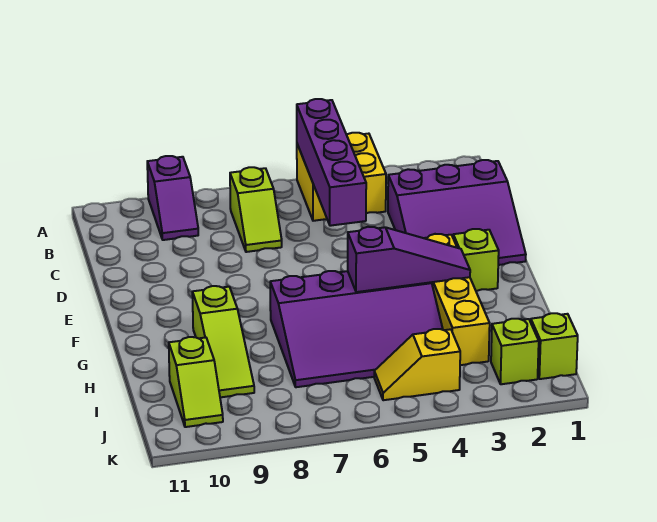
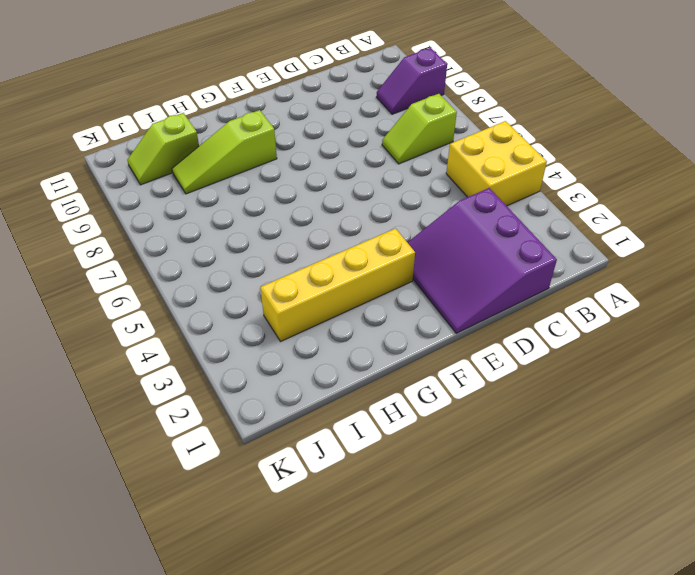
none -> lime 1x1 brick [453,229,499,291]
none -> purple 3x4 slope [270,271,443,387]
none -> lime 1x1 brick [531,313,578,379]

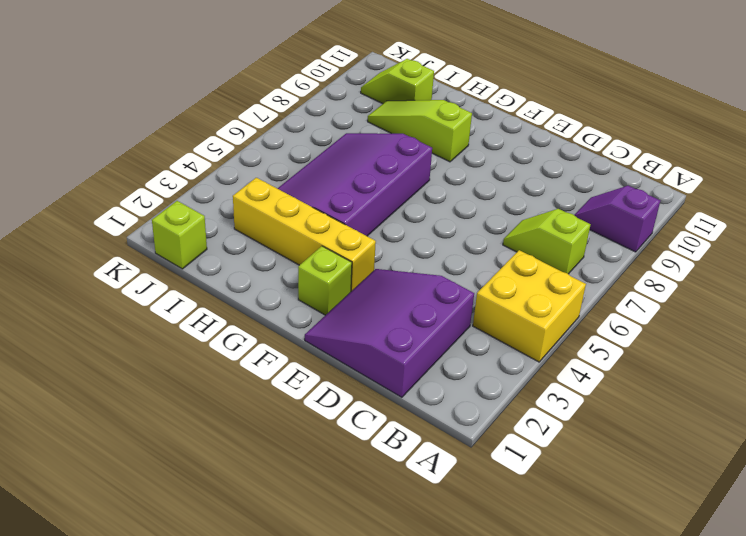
none -> lime 1x1 brick [491,319,539,384]
none -> yellow 1x2 slope [374,329,460,400]
none -> purple 1x4 brick [297,99,366,226]

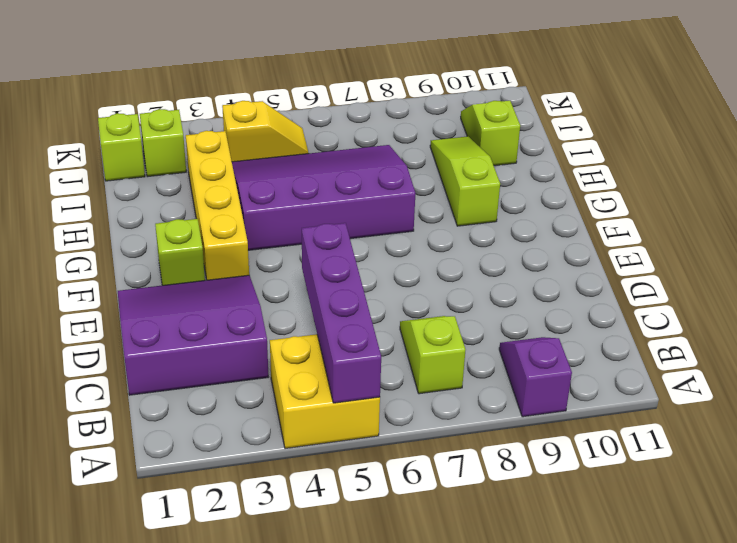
none -> purple 1x3 slope [348,227,470,292]

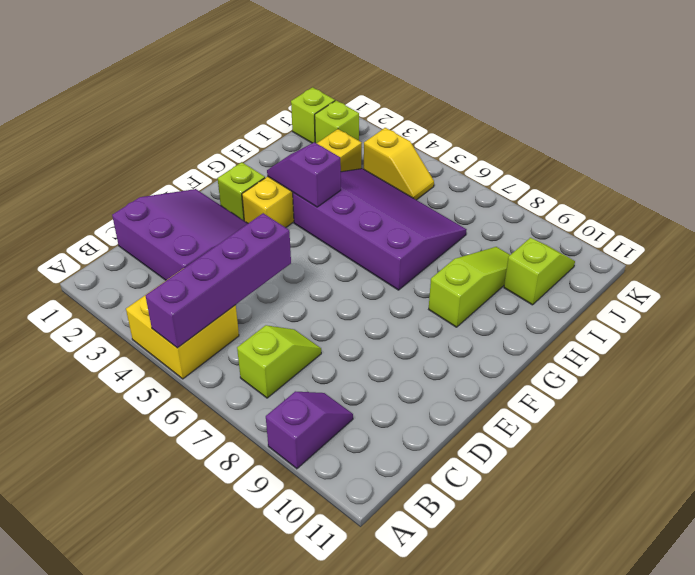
purple 1x2 slope [267,142,341,207] -> purple 1x3 slope [348,227,470,292]

